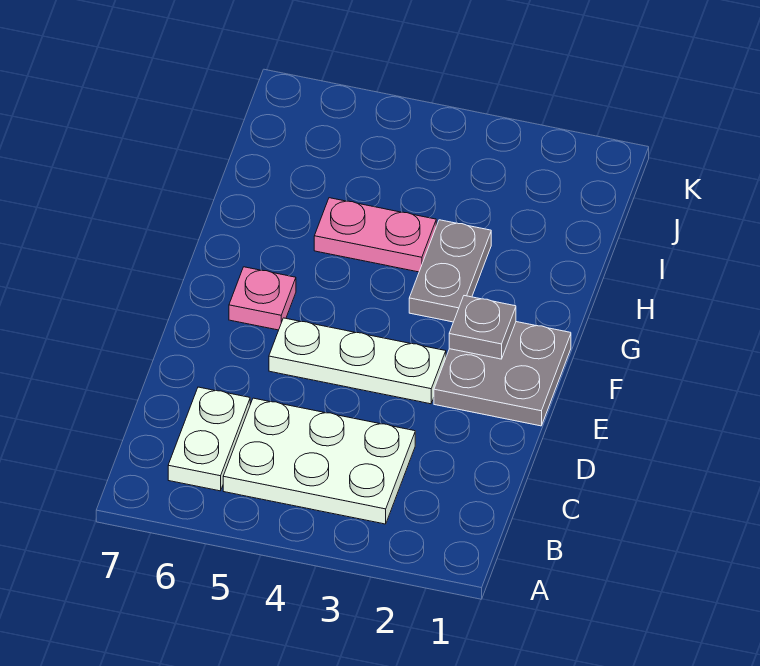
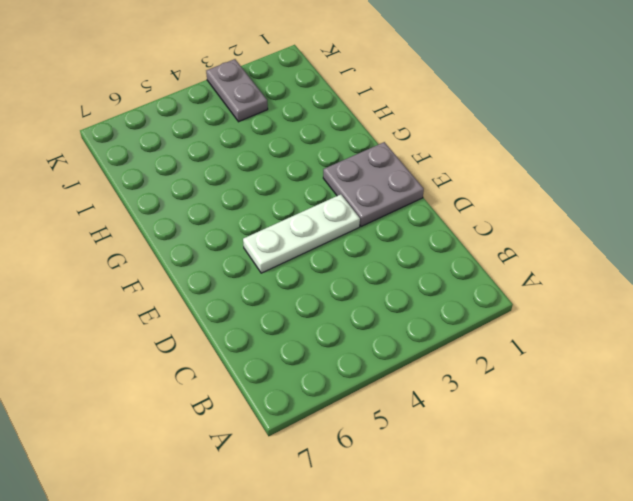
grey 1x2 plate [206,59,268,122] -> grey 1x2 plate moved to [409,220,491,322]
none -> white 2x3 plate [223,398,415,524]
none -> white 1x2 plate [168,387,250,491]

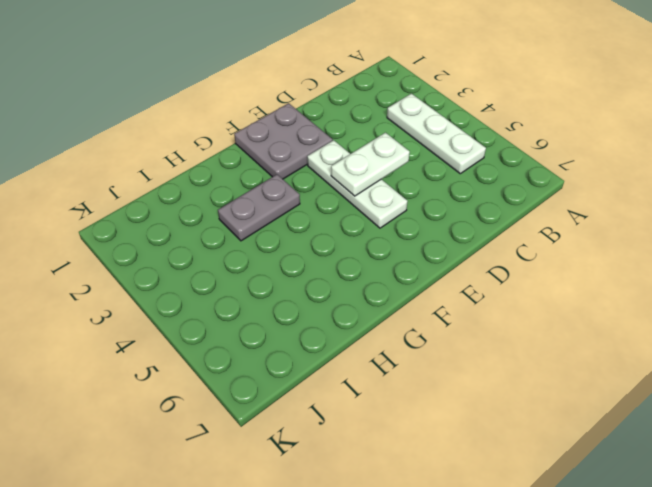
white 1x3 plate [387,94,486,174] -> white 2x3 plate [223,398,415,524]
white 1x2 plate [331,133,410,196] -> white 1x2 plate moved to [168,387,250,491]
none -> pink 1x1 plate [229,267,296,330]
none -> pink 1x2 plate [314,198,436,272]

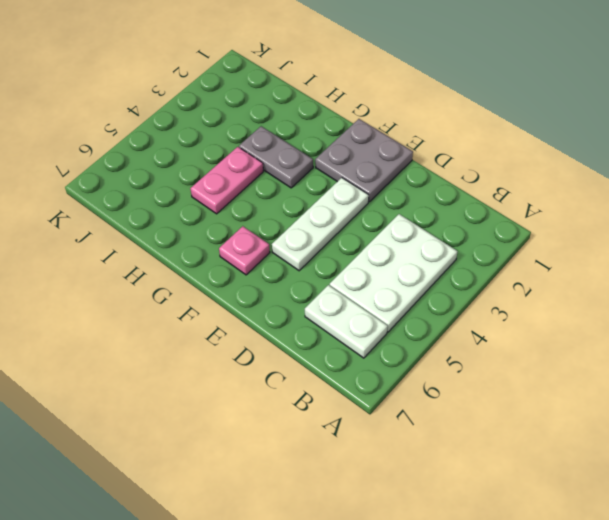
none -> grey 1x1 plate [449,296,516,359]

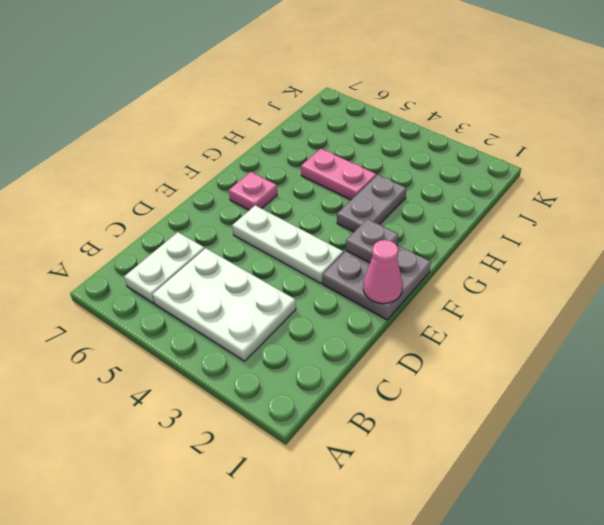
pink 1x1 cone [363,240,403,304] -> none

